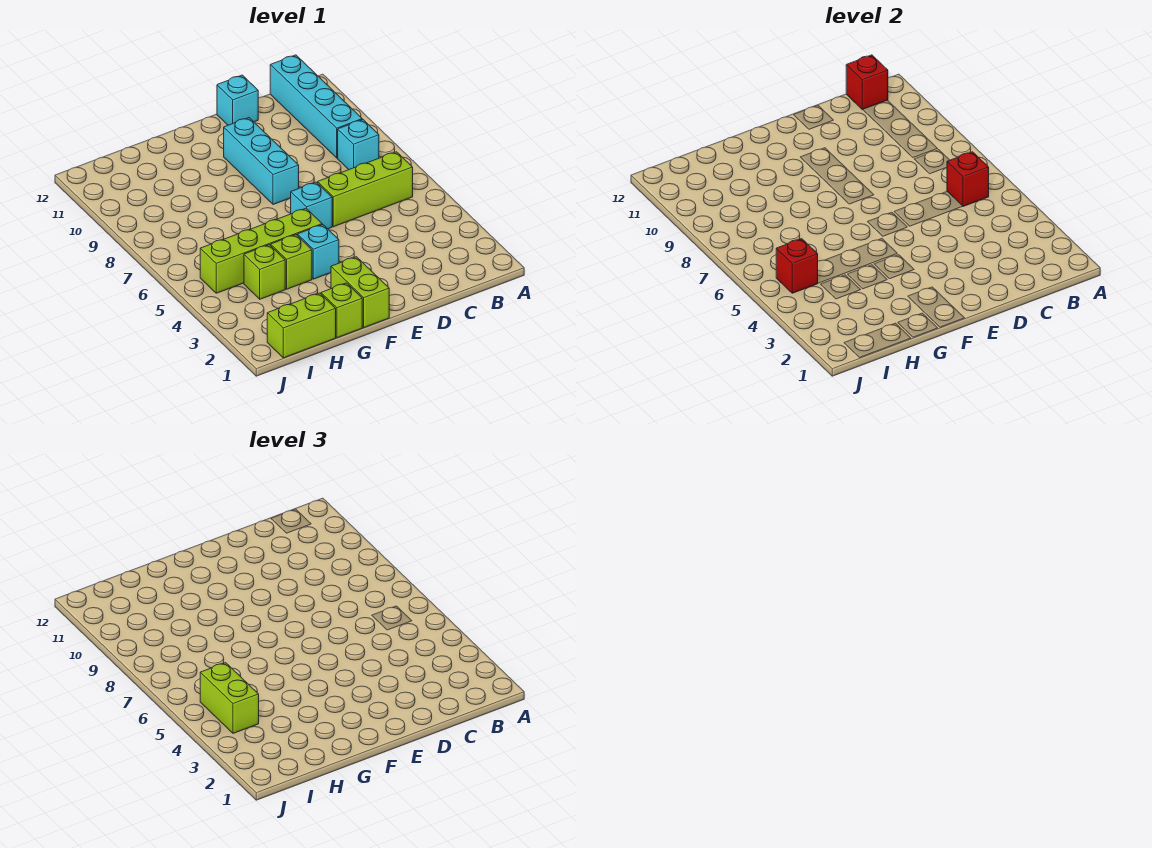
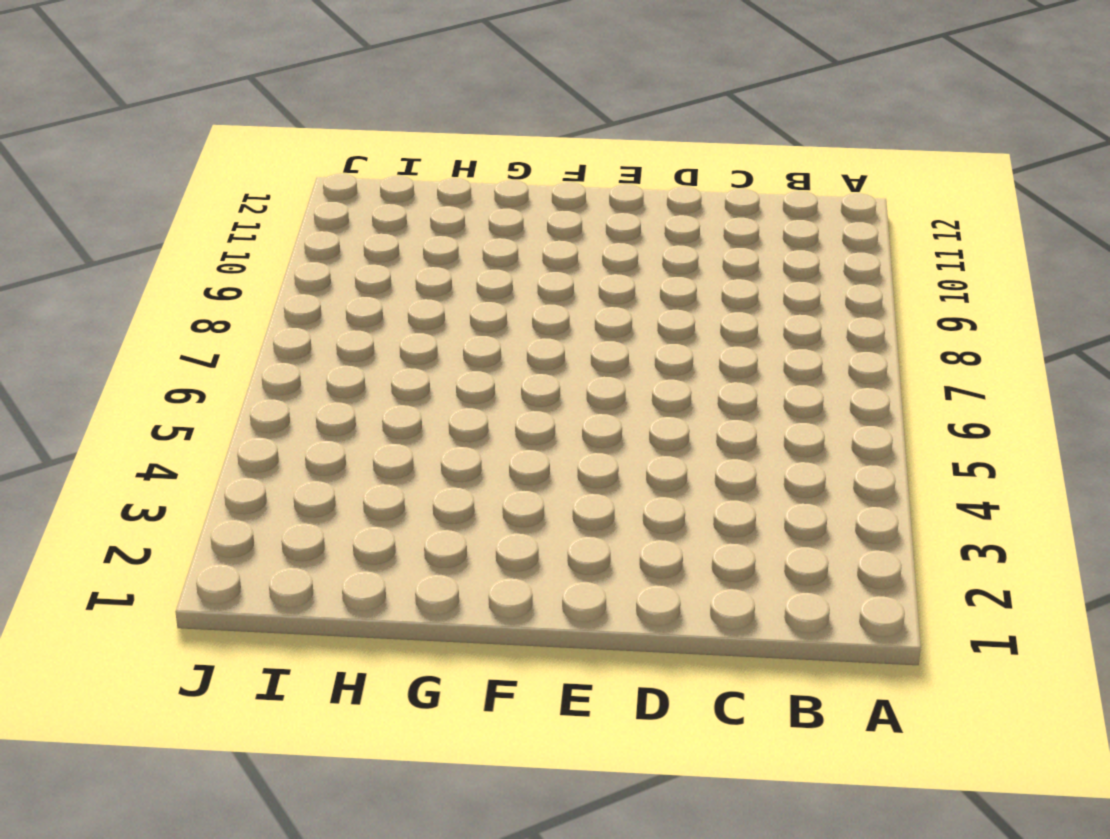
none -> lime 1x3 brick [318,152,413,227]
none -> cyan 1x1 brick [338,119,379,170]
none -> cyan 1x4 brick [270,55,362,158]

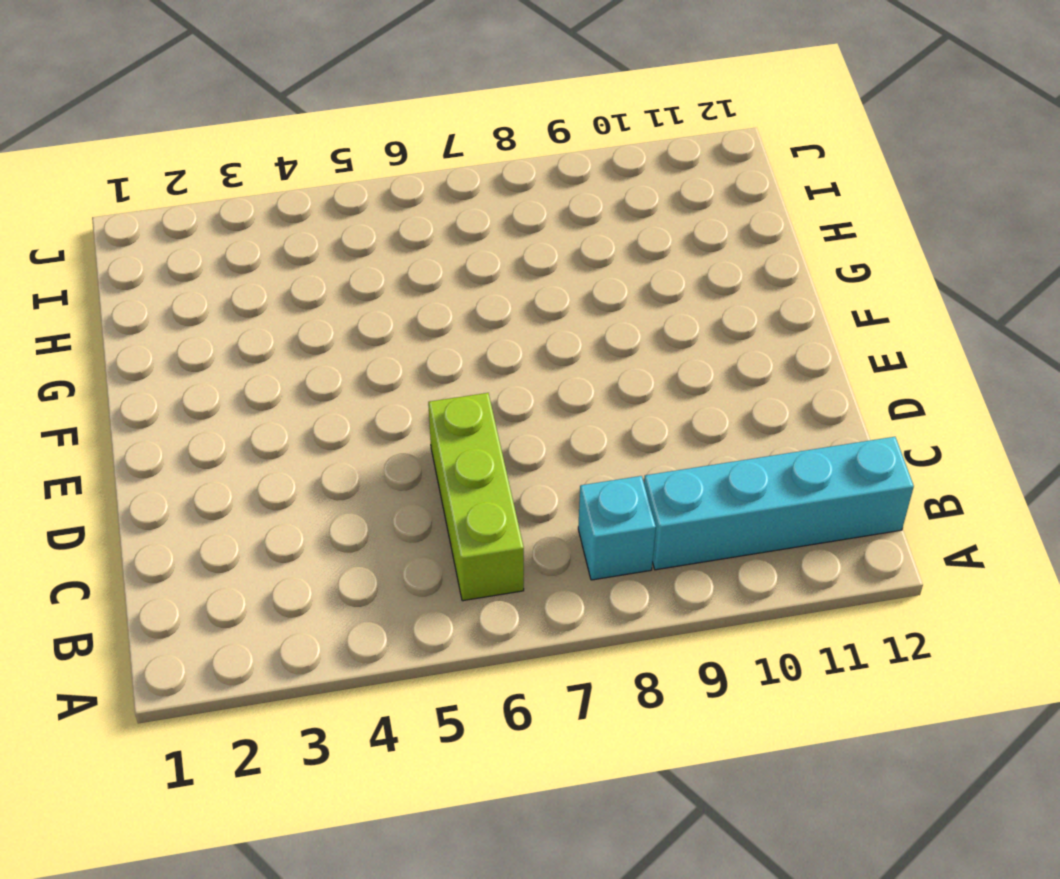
none -> cyan 1x1 brick [217,75,258,125]
none -> cyan 1x1 brick [291,182,332,229]
none -> cyan 1x3 brick [224,118,299,205]

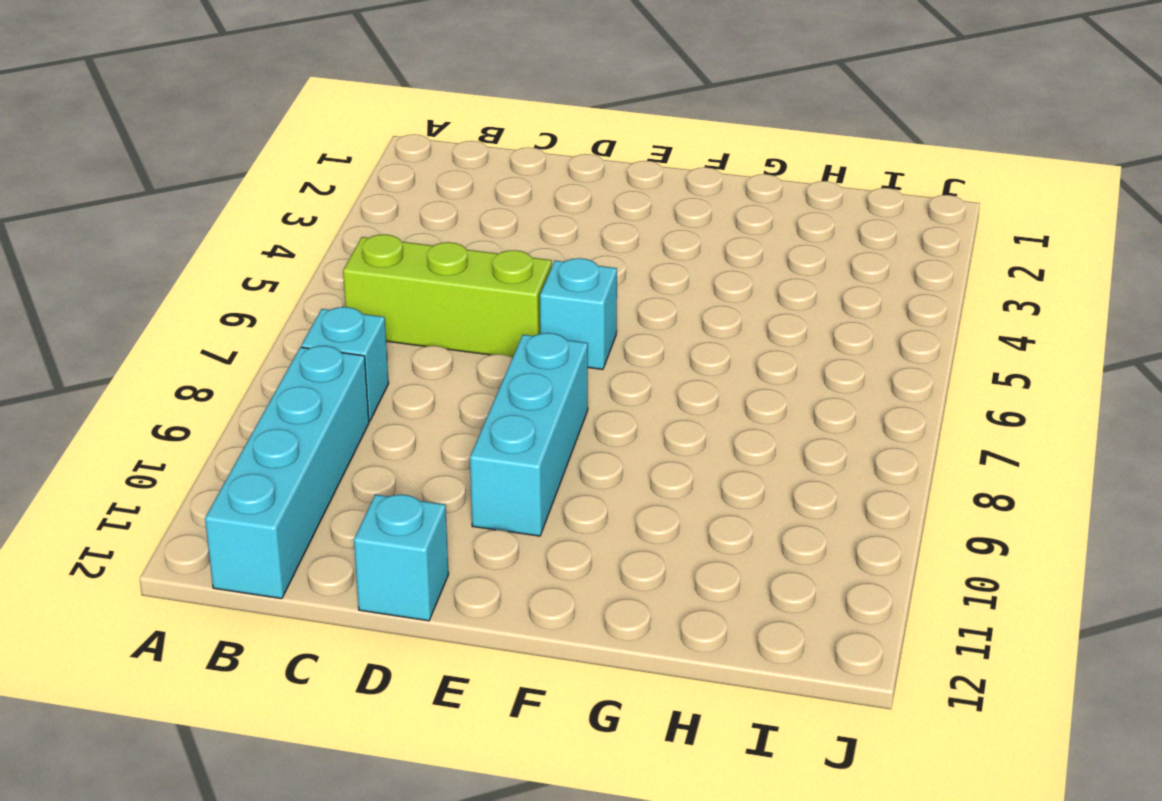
none -> lime 1x2 brick [331,257,389,327]
none -> cyan 1x1 brick [297,224,339,279]
none -> lime 1x4 brick [200,208,322,293]

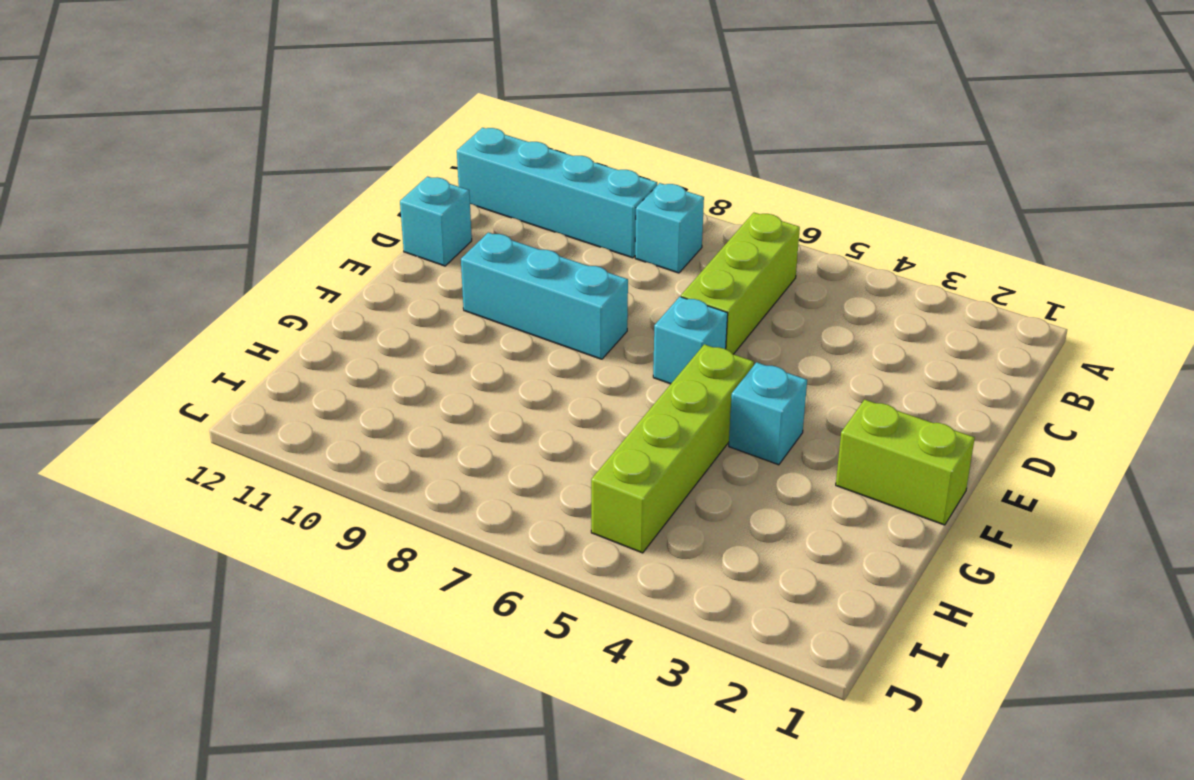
none -> lime 1x1 brick [321,283,362,338]
none -> lime 1x1 brick [271,235,312,289]
none -> lime 1x2 brick [267,293,336,358]

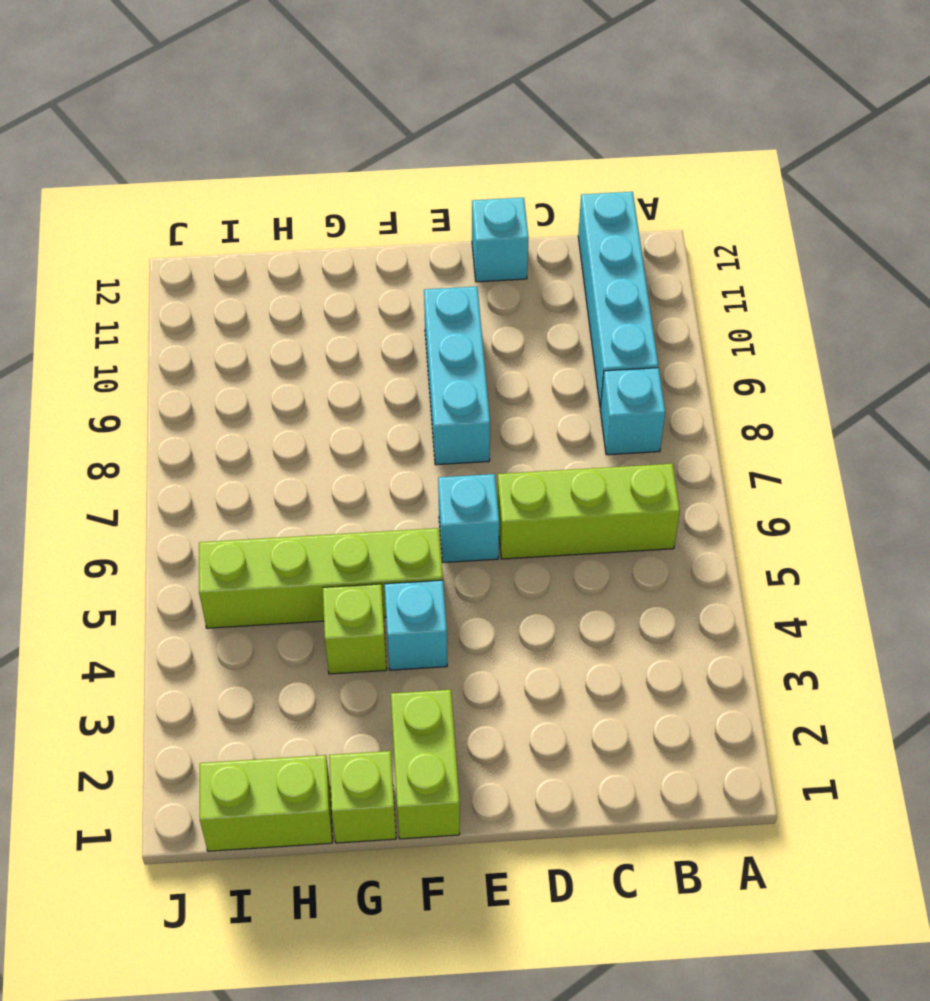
none -> lime 1x1 brick [244,245,285,299]
none -> red 1x1 brick [947,152,989,206]
none -> red 1x1 brick [846,55,888,110]

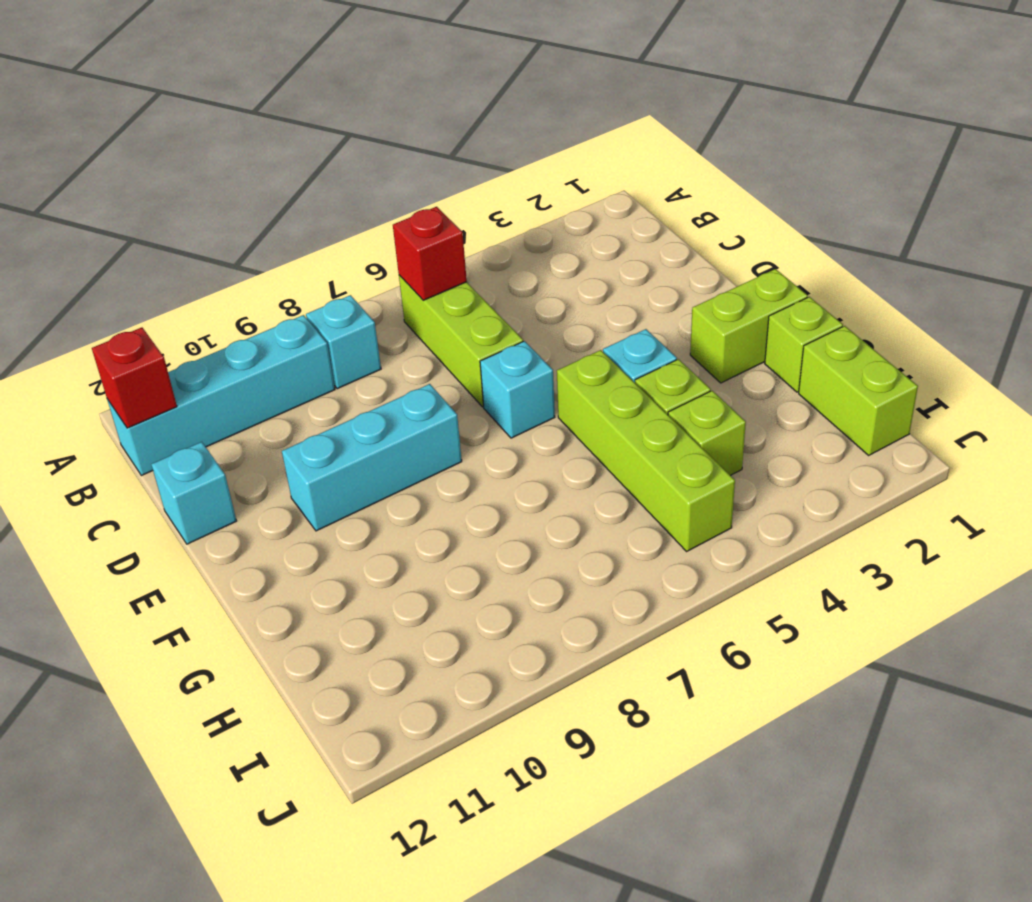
none -> red 1x1 brick [776,239,818,293]
none -> lime 1x2 brick [200,663,259,733]

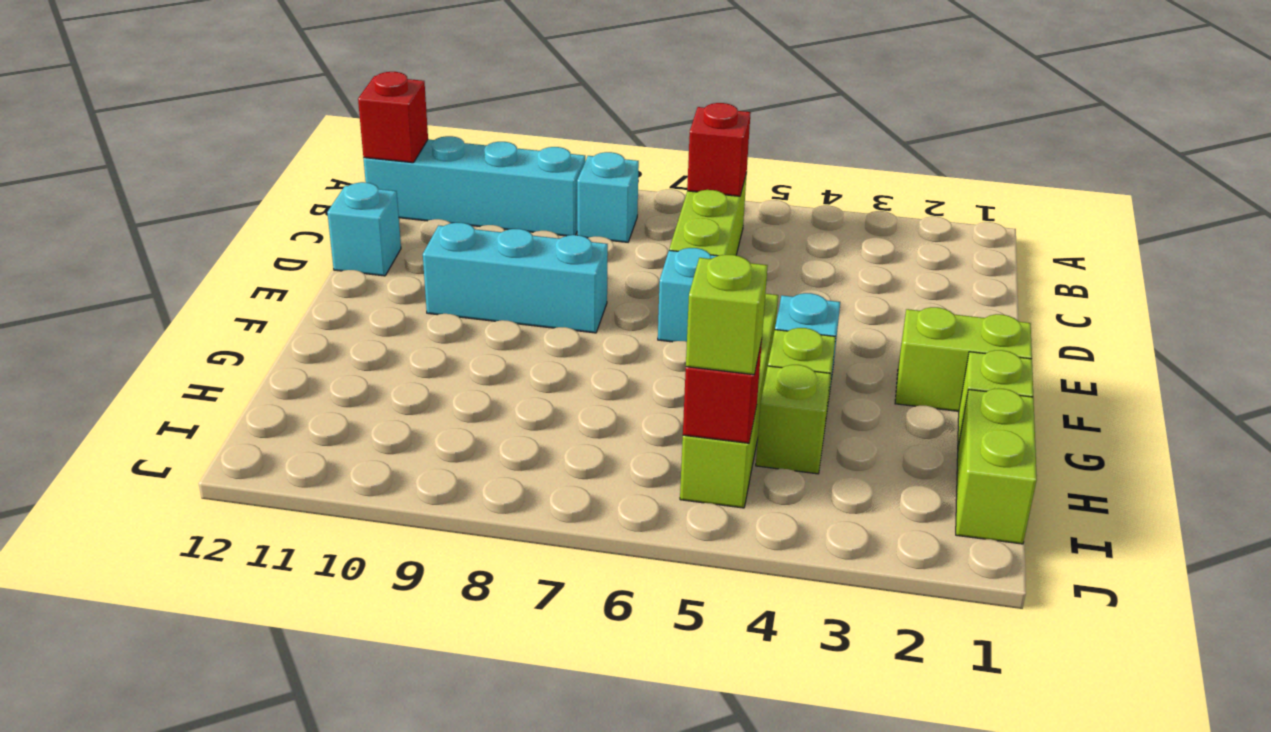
lime 1x1 brick [686,255,768,375] -> lime 1x2 brick [200,663,259,733]

